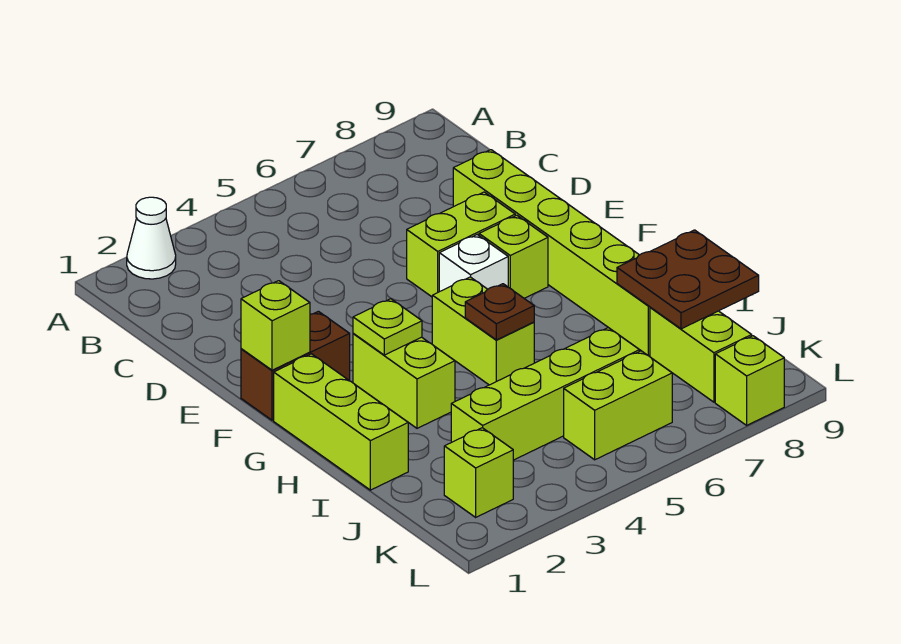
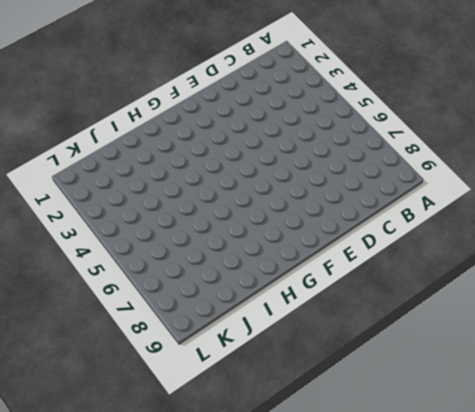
none -> white 1x1 cone [127,197,176,279]
none -> lime 1x6 brick [453,150,650,356]
none -> lime 1x2 brick [407,192,515,297]

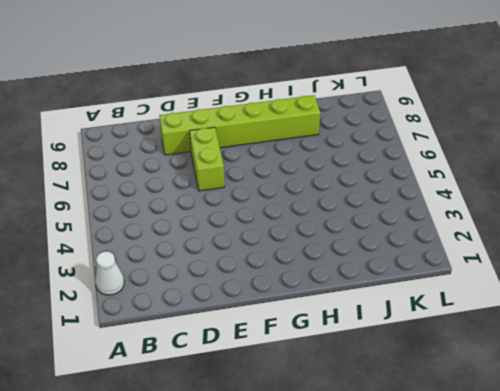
none -> brown 1x2 brick [241,311,350,420]
none -> white 1x1 brick [439,235,508,292]
none -> lime 1x1 brick [479,215,548,298]

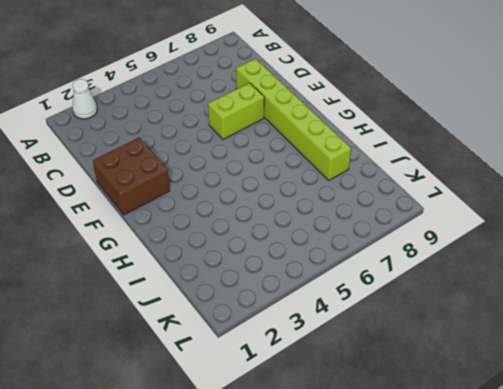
brown 2x2 brick [93,138,170,215] -> brown 1x2 brick [241,311,350,420]
none -> white 1x1 brick [439,235,508,292]
none -> lime 1x1 brick [479,215,548,298]
none -> lime 1x3 brick [274,354,408,490]

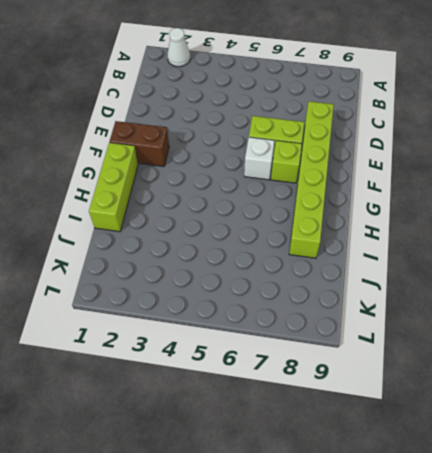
none -> lime 1x2 brick [353,334,455,428]
none -> lime 1x2 brick [432,277,534,385]
none -> lime 1x4 brick [451,328,639,460]

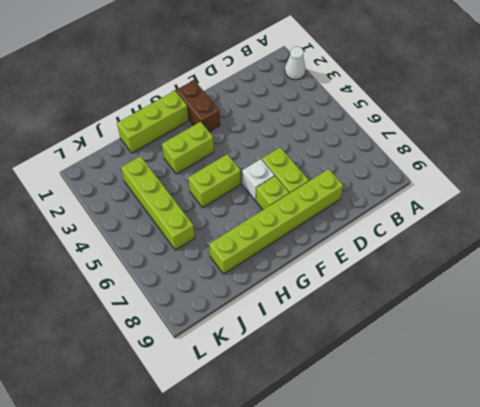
none -> lime 1x2 brick [650,307,752,402]
none -> lime 1x1 brick [444,428,513,517]
none -> lime 1x2 brick [564,351,672,460]

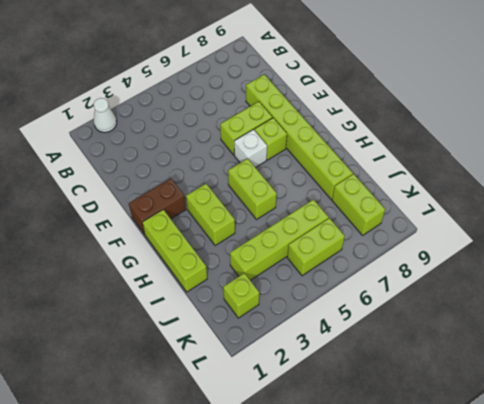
none -> lime 1x1 brick [715,336,784,425]
none -> lime 1x1 brick [241,281,310,370]
none -> lime 1x1 plate [353,299,422,355]

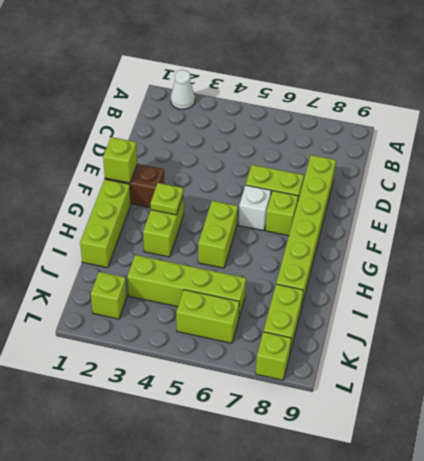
none -> brown 1x1 plate [465,284,534,340]
none -> brown 2x2 plate [617,230,759,329]

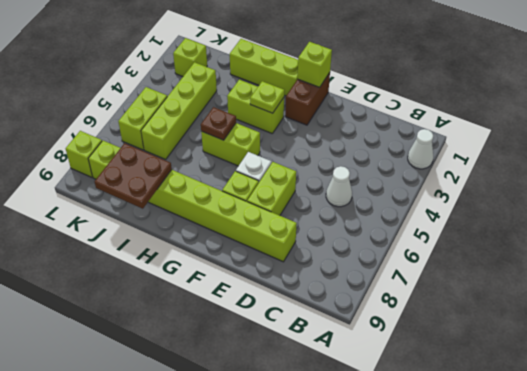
white 1x1 cone [326,166,352,207] -> none

